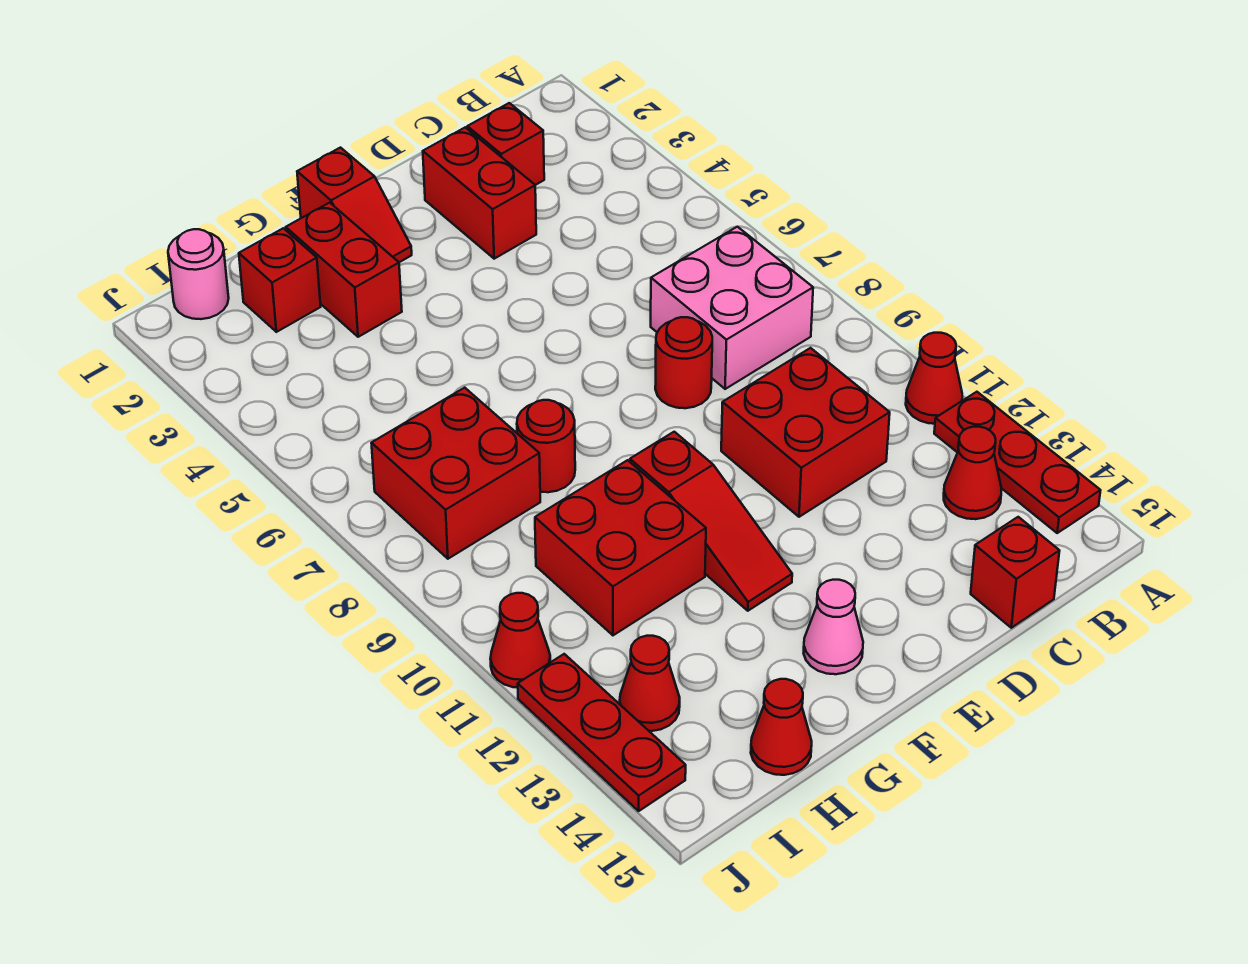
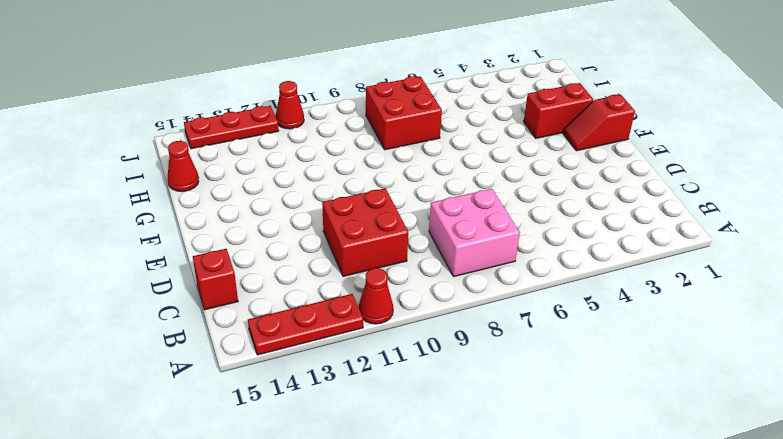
none -> red 1x1 cone [944,427,1001,519]
none -> red 1x1 brick [467,103,544,185]
none -> red 1x2 brick [423,127,536,259]

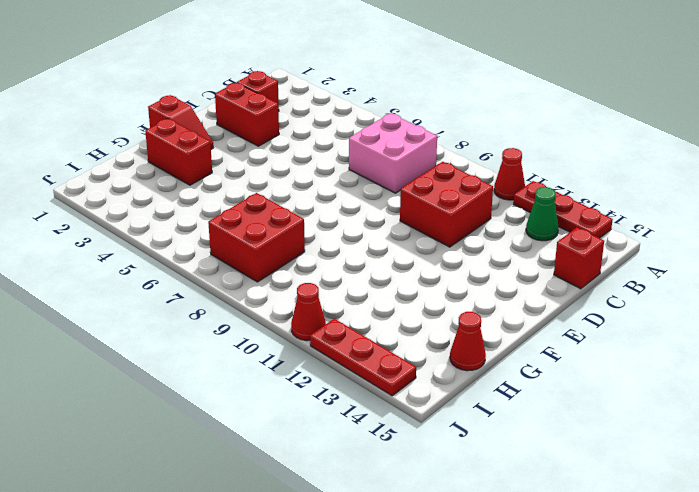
green 1x1 cone [526,187,558,241] -> red 1x1 cone [944,427,1001,519]
none -> red 1x1 round brick [655,317,712,408]
none -> red 1x3 slope [630,432,792,611]
none -> pink 1x1 cone [804,580,863,674]

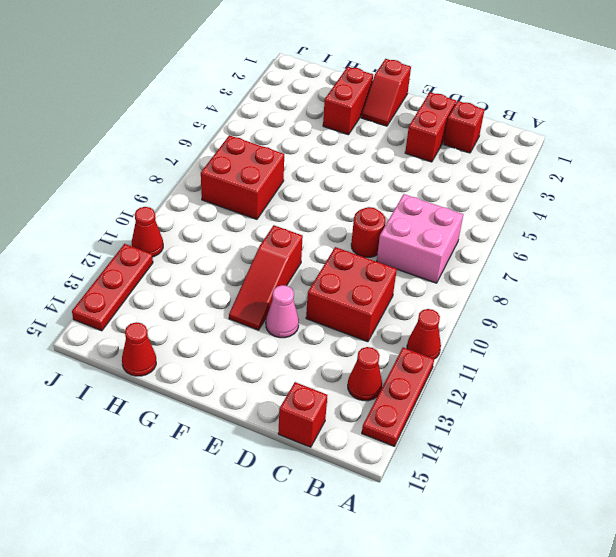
pink 1x1 cone [266,285,299,338] -> pink 1x1 cone moved to [804,580,863,674]
none -> red 1x1 round brick [517,400,575,492]
none -> red 2x2 brick [535,460,706,635]
none -> red 1x1 brick [239,228,321,332]

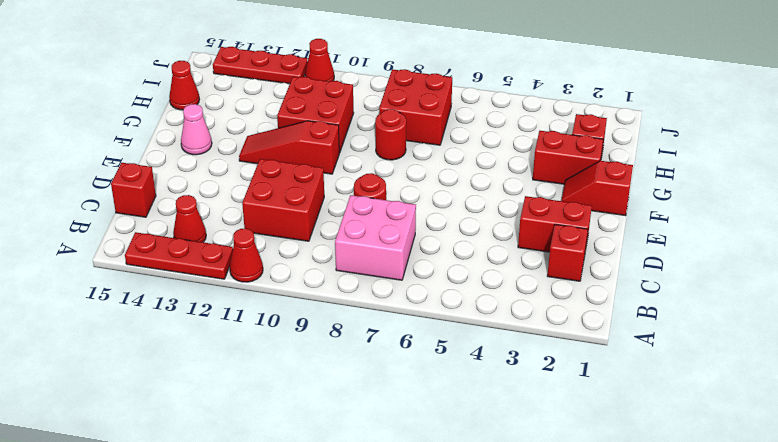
none -> pink 1x1 round brick [168,229,229,319]
none -> red 1x1 cone [620,636,680,731]

